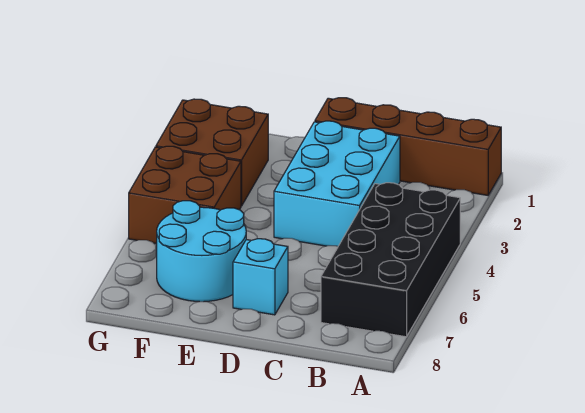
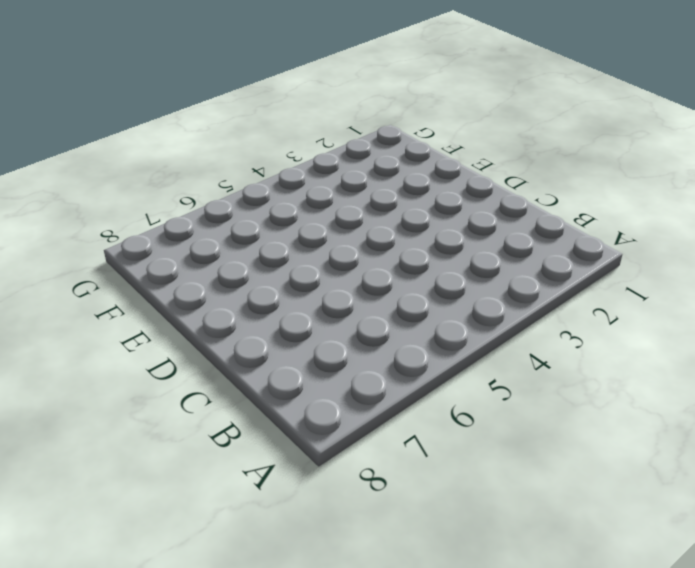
none -> brown 1x4 brick [315,98,501,195]
none -> black 2x4 brick [321,183,460,337]

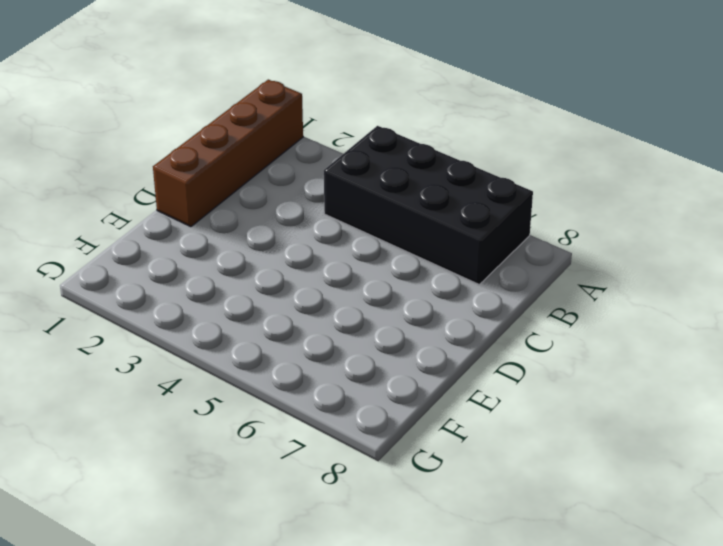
none -> cyan 2x3 brick [274,121,400,246]
none -> cyan 1x1 brick [233,239,288,315]

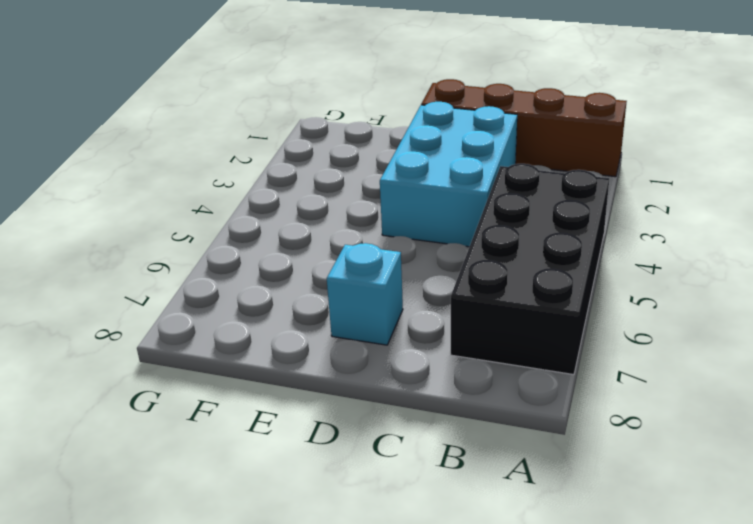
none -> cyan 2x2 round brick [157,201,246,302]
none -> brown 2x2 brick [156,99,268,206]

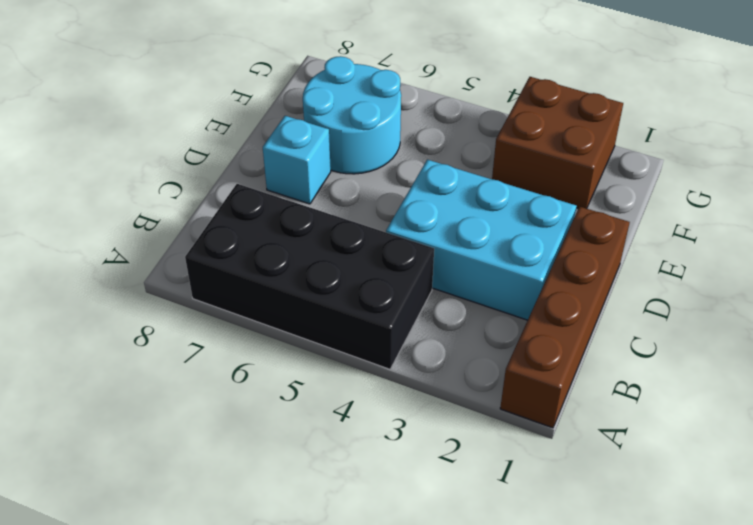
none -> brown 2x2 brick [129,146,241,244]

